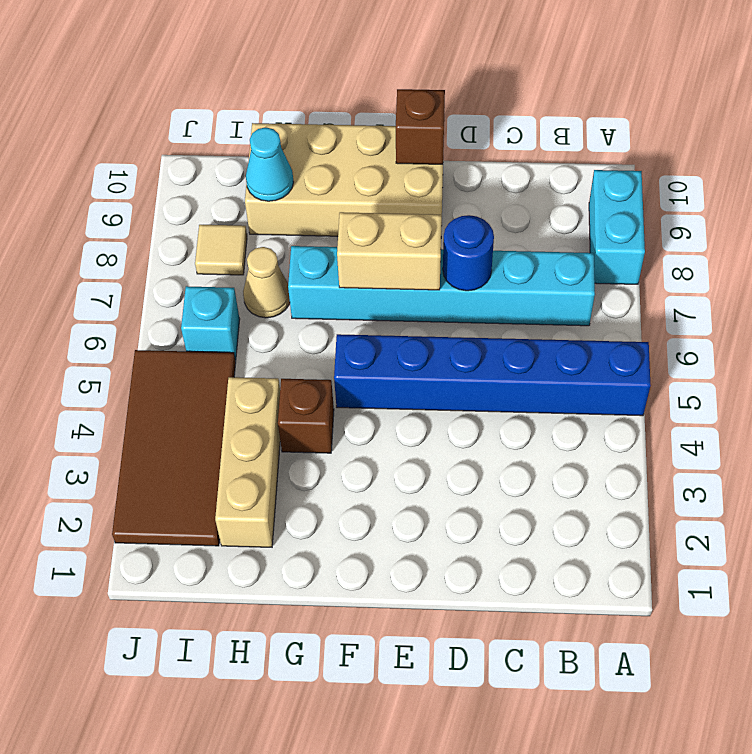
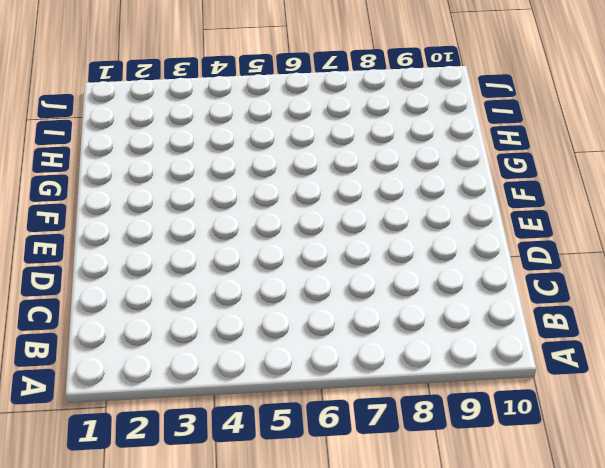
none -> blue 1x6 brick [334,334,651,416]
none -> cyan 1x2 brick [589,170,645,284]
none -> cyan 1x6 brick [288,246,595,326]

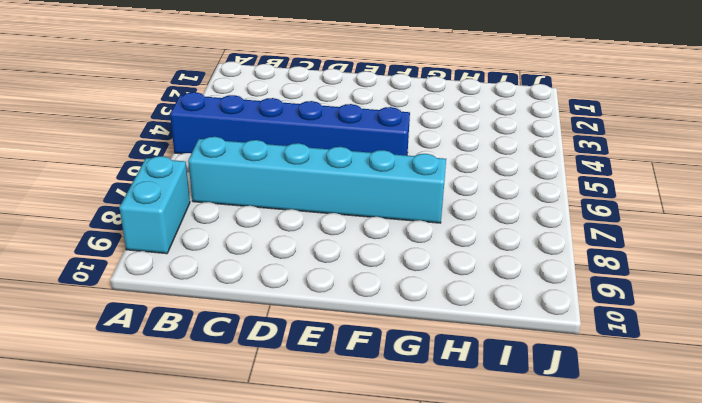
none -> tan 2x4 brick [245,123,443,236]
none -> brown 1x1 brick [278,379,334,453]
none -> tan 1x3 brick [215,377,280,547]

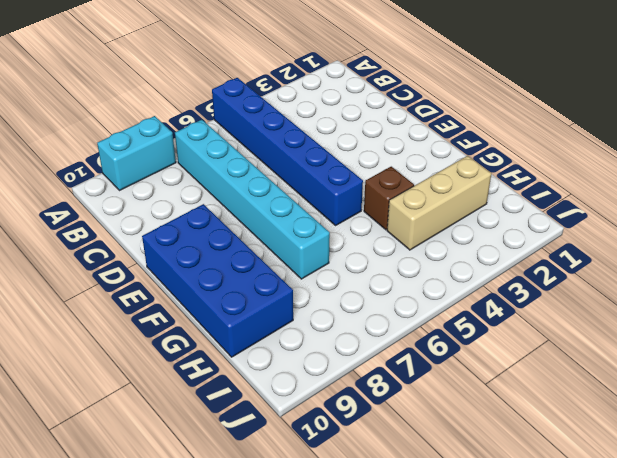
blue 2x4 brick [142,204,293,357] -> tan 2x4 brick [245,123,443,236]
none -> tan 1x1 cone [243,247,290,318]
none -> brown 2x4 tile [112,350,236,546]
none -> cyan 1x1 brick [181,286,240,360]

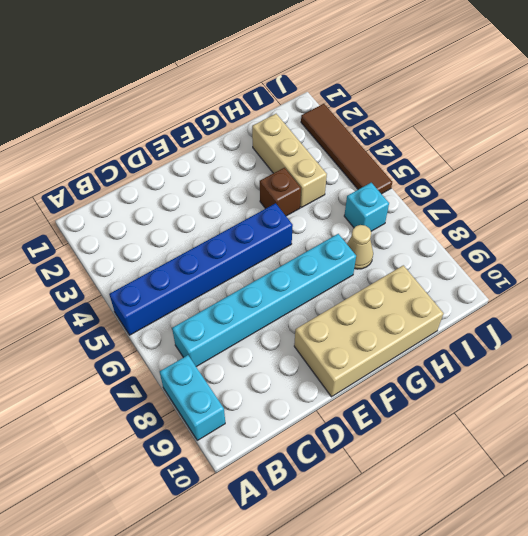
brown 1x4 tile [301,104,392,194] -> brown 2x4 tile [112,350,236,546]
none -> tan 1x1 tile [195,225,247,275]
none -> blue 1x1 round brick [443,215,494,291]
none -> tan 1x2 brick [337,212,442,290]

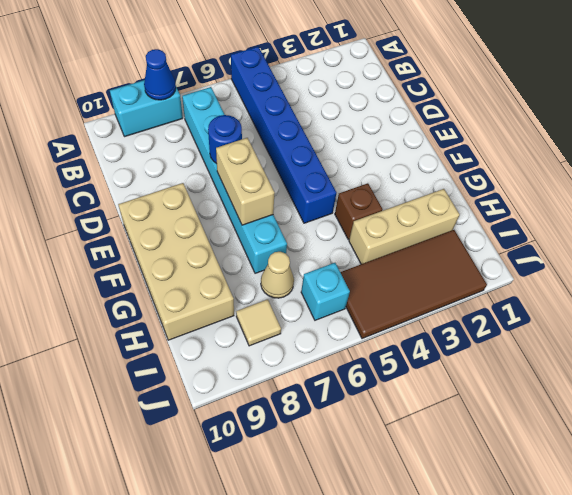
blue 1x1 cone [144,49,176,100] -> none
none -> brown 1x1 brick [396,89,445,164]
none -> cyan 1x1 cone [246,128,294,201]

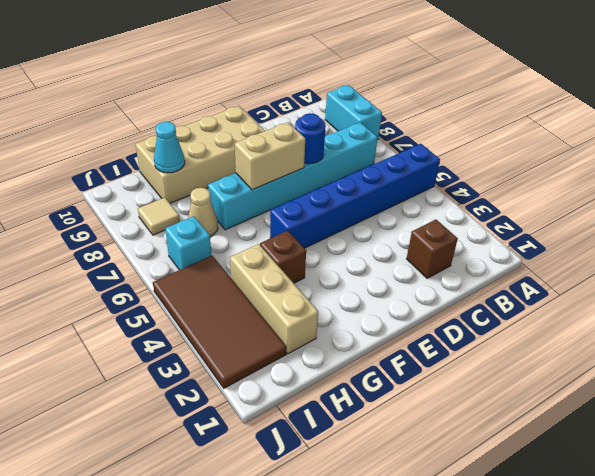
brown 1x1 brick [407,220,458,278] -> brown 1x1 brick moved to [396,89,445,164]

